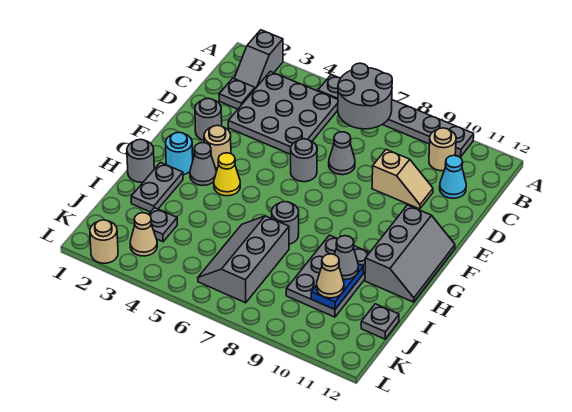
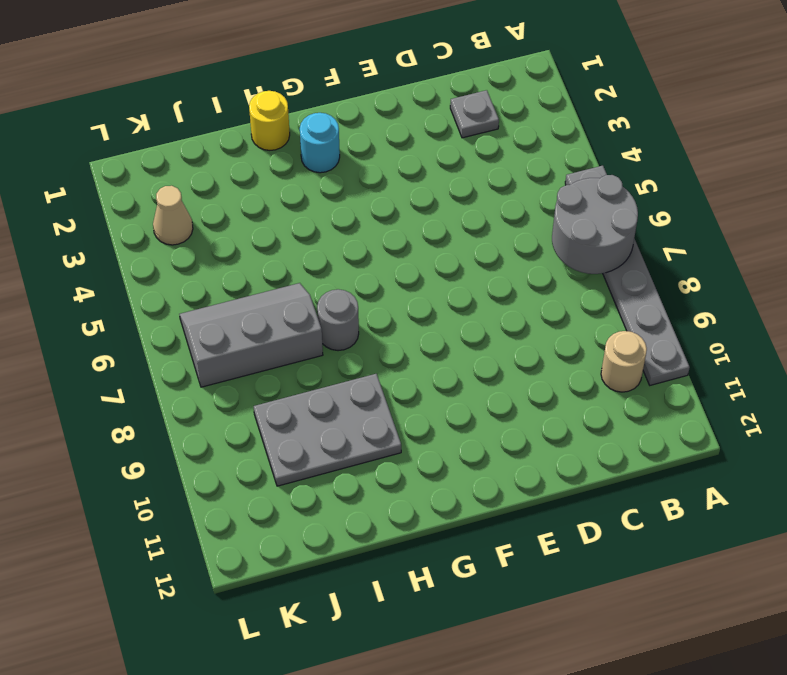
yellow 1x1 round brick [249,91,290,150] -> grey 1x1 round brick [127,139,154,182]
none -> grey 1x2 slope [234,30,283,89]
none -> grey 3x3 plate [228,72,338,154]
none -> cyan 1x1 cone [440,155,466,198]

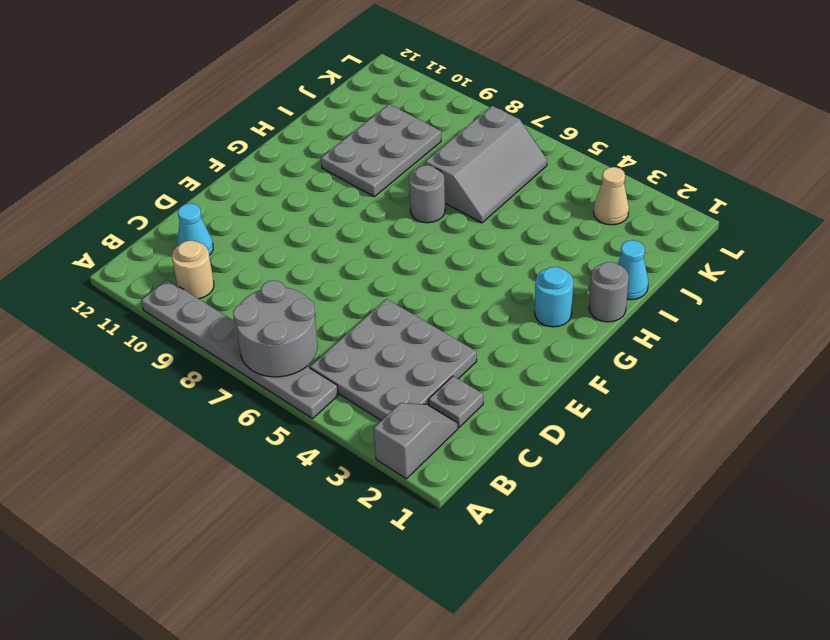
cyan 1x1 cone [618,240,648,300] -> none
none -> grey 1x1 cone [329,132,355,175]
none -> tan 1x2 slope [372,150,433,209]
none -> grey 1x1 round brick [195,98,222,140]

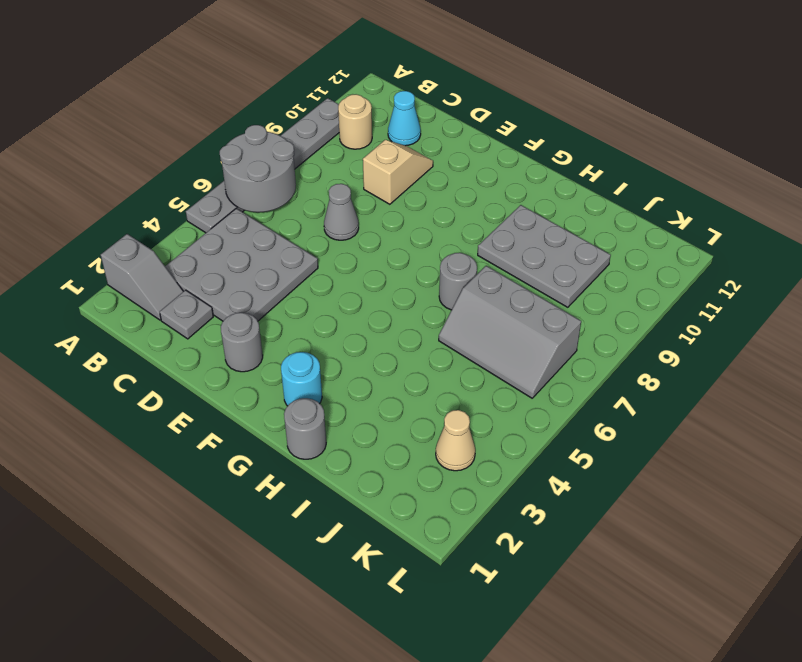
none -> grey 1x1 round brick [291,139,317,182]
none -> tan 1x1 round brick [204,125,231,168]
none -> grey 2x3 slope [365,205,455,302]

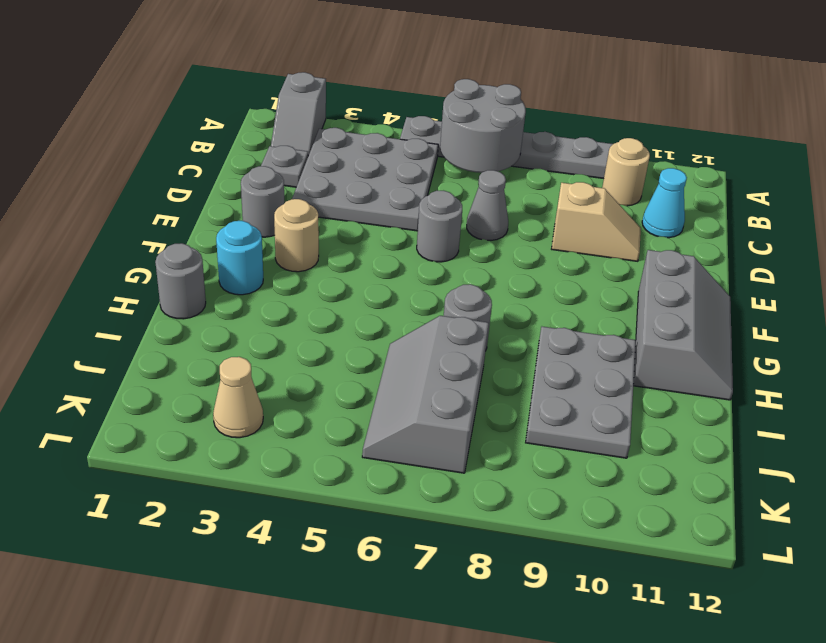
none -> grey 1x1 cone [190,143,216,185]
none -> yellow 1x1 cone [214,153,240,196]
none -> grey 1x2 plate [131,163,183,212]

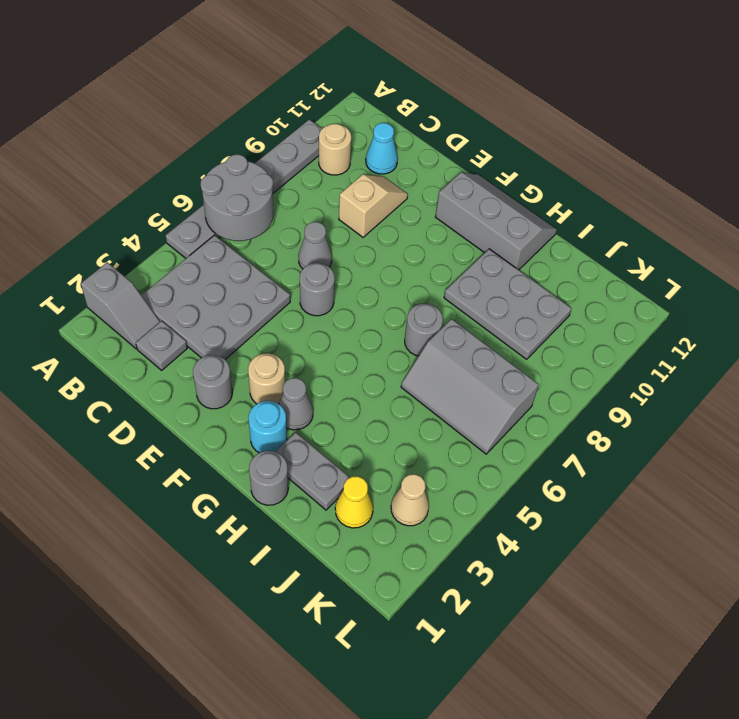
yellow 1x1 cone [335,476,373,528] -> yellow 1x1 cone moved to [214,153,240,196]
none -> grey 1x1 plate [149,208,177,242]
none -> grey 1x1 plate [361,304,399,339]
none -> tan 1x1 round brick [90,220,118,263]

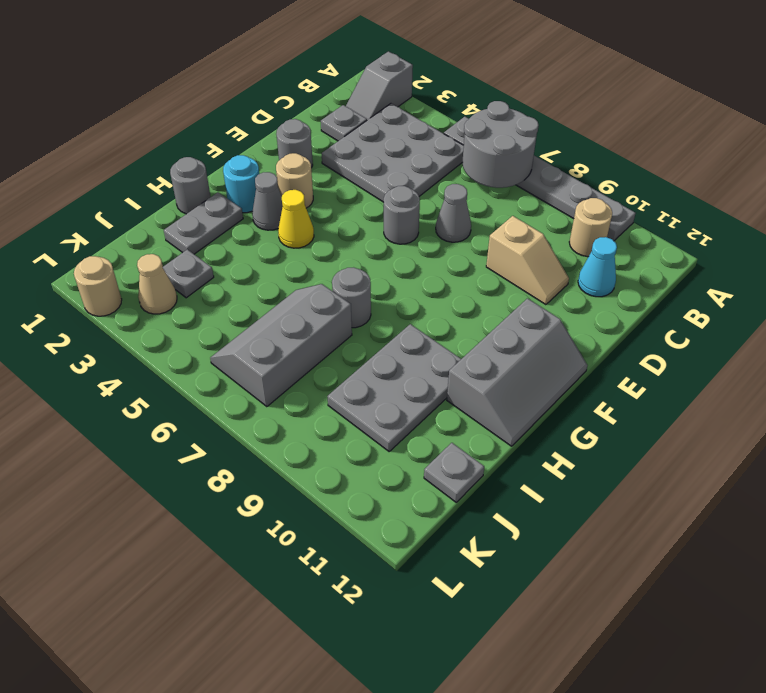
none -> blue 1x2 plate [311,264,363,309]
none -> grey 1x1 cone [334,236,358,280]
none -> tan 1x1 cone [317,254,344,298]

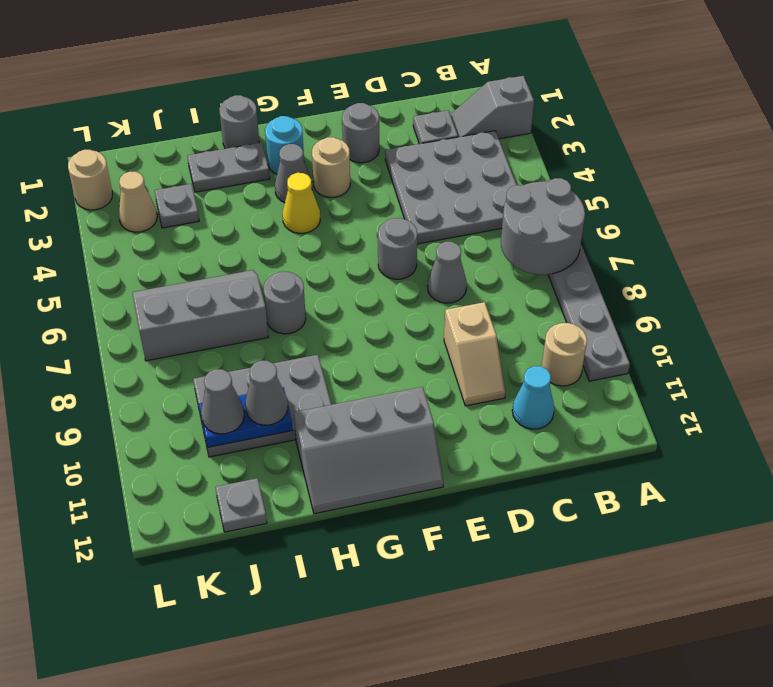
grey 1x1 cone [201,369,244,434] -> tan 1x1 cone [317,254,344,298]

